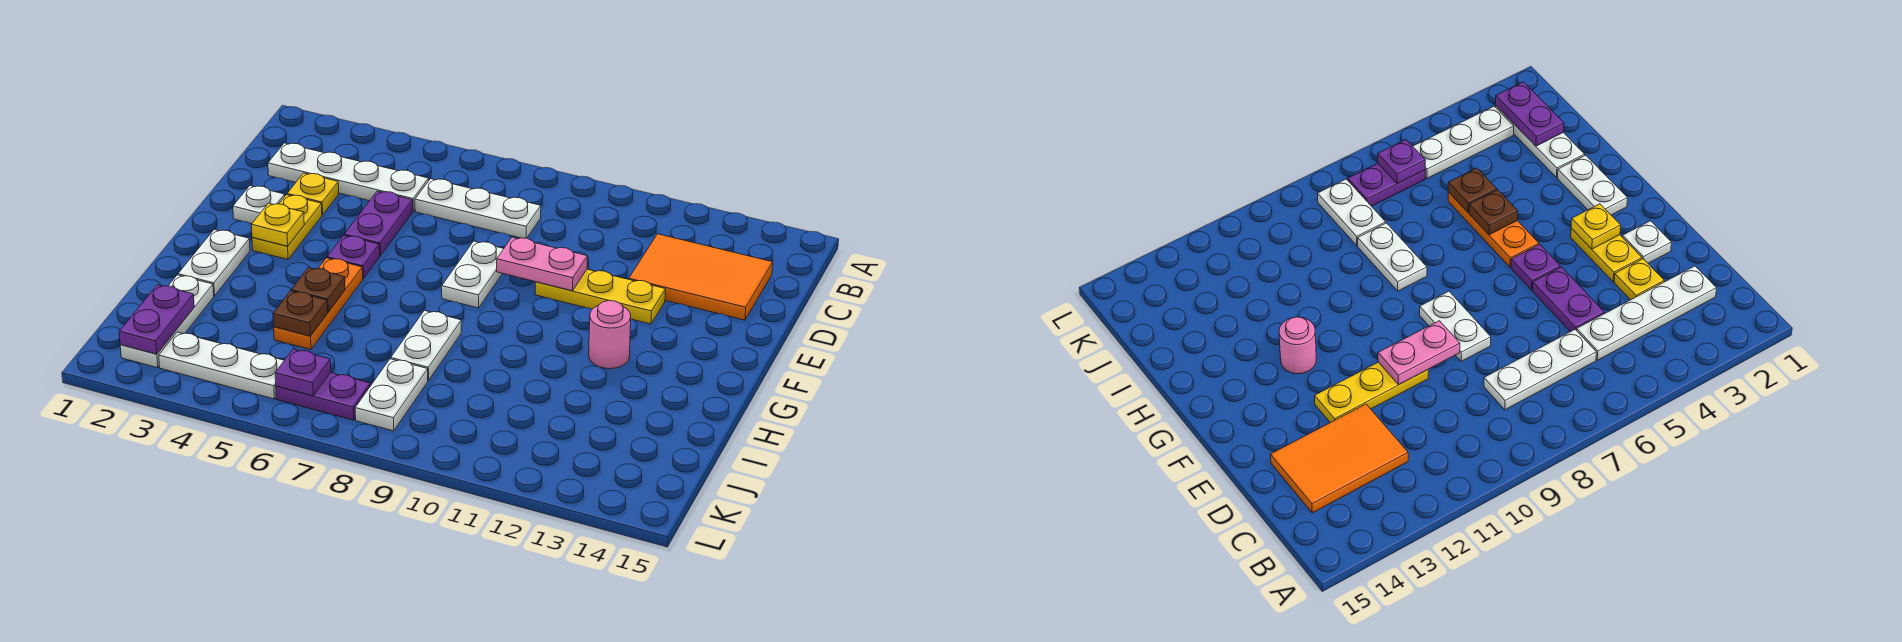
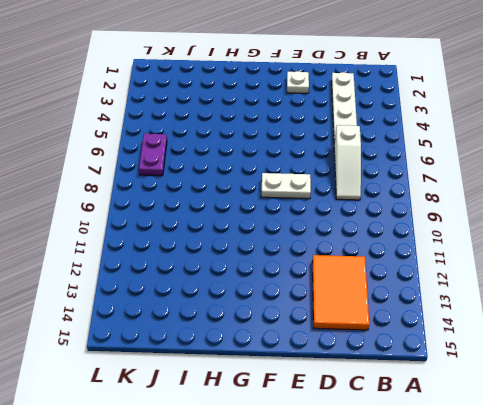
white 1x3 slope [334,125,361,200] -> white 1x3 plate [415,179,541,238]
none -> yellow 1x1 plate [287,173,339,215]
none -> purple 1x2 plate [344,191,413,256]
none -> yellow 1x2 plate [252,195,322,259]

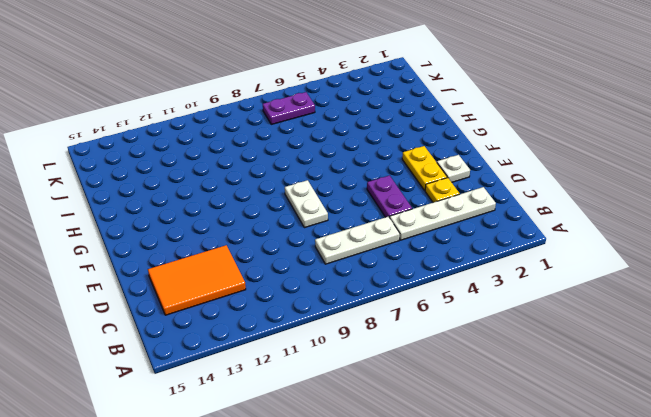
none -> yellow 1x3 plate [535,269,666,324]
none -> purple 1x1 plate [327,235,380,279]
none -> white 1x2 plate [178,230,250,296]

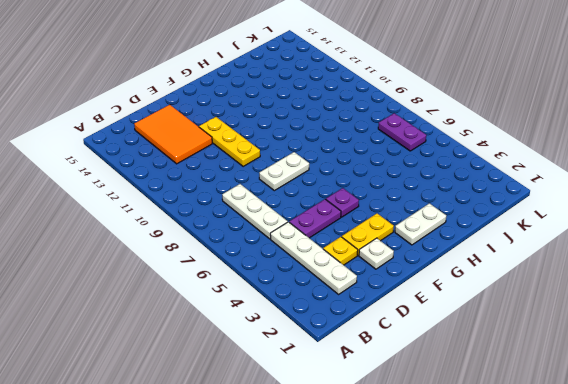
none -> orange 1x3 plate [274,258,363,350]
none -> pink 1x1 round brick [589,301,631,369]
none -> white 1x2 plate [391,311,461,380]

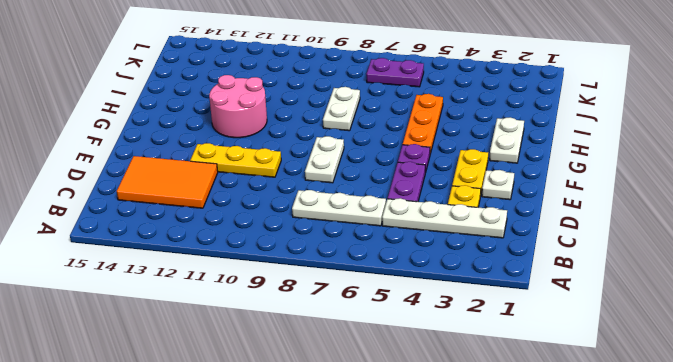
pink 2x2 round brick [209,75,267,138] -> pink 1x1 round brick [589,301,631,369]
none -> white 1x3 plate [120,275,214,368]
none -> white 1x2 plate [355,359,428,431]
none -> white 1x3 plate [159,332,284,399]

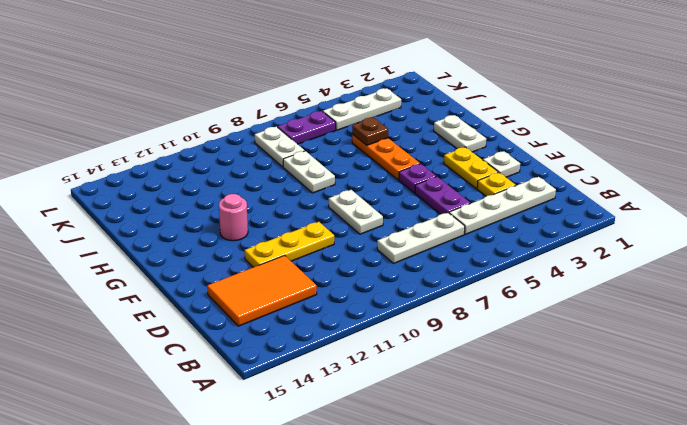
none -> white 1x3 plate [120,275,214,368]
none -> pink 1x2 plate [497,237,588,291]
none -> yellow 1x1 plate [251,203,304,246]

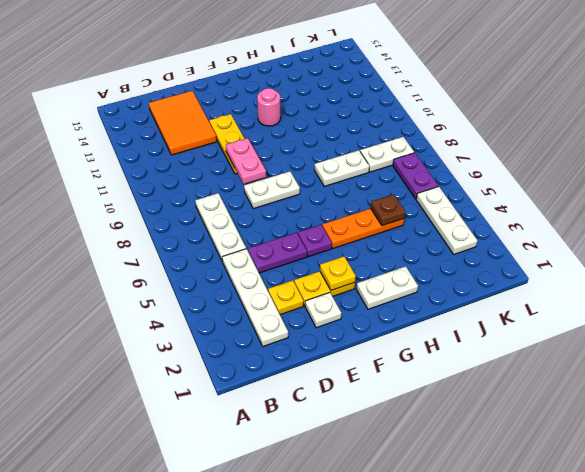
none -> white 1x3 plate [120,275,214,368]
none -> brown 1x1 plate [291,268,345,312]
none -> purple 1x2 plate [119,285,194,354]

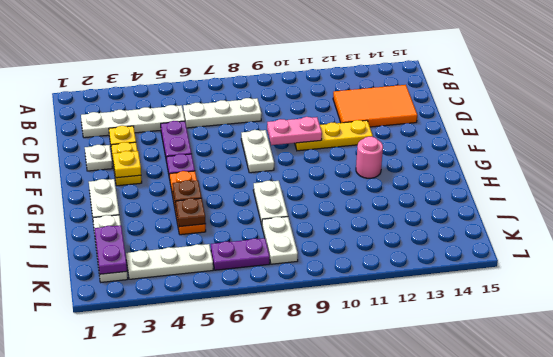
none -> purple 1x1 plate [275,349,331,396]

